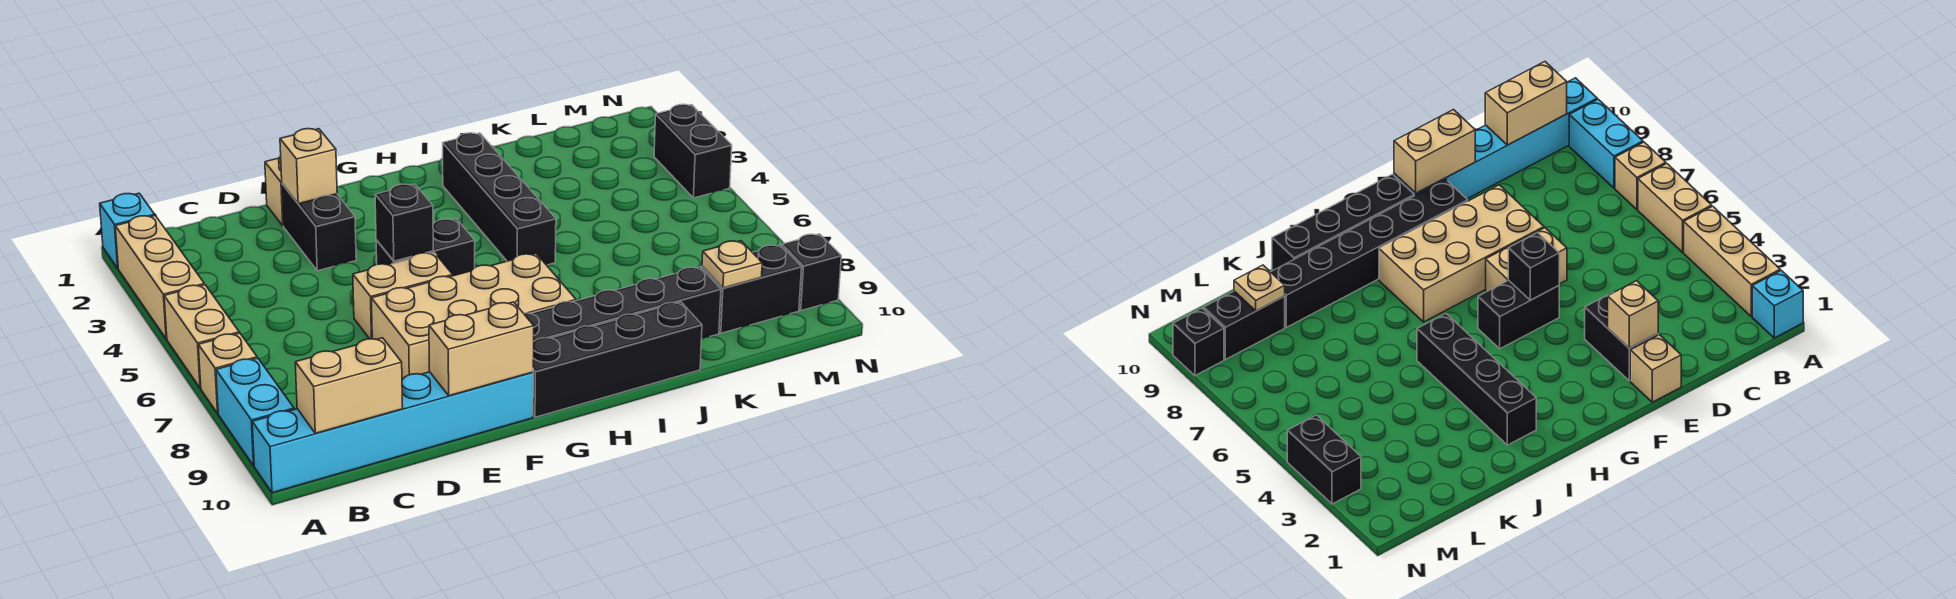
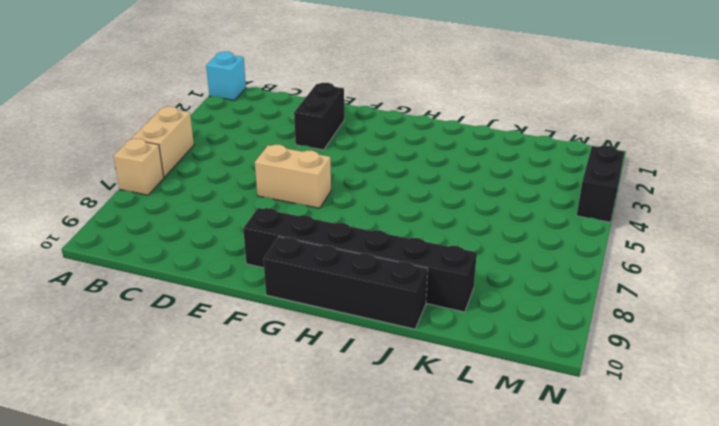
none -> tan 1x3 brick [115,216,204,339]
none -> cyan 1x2 brick [216,358,294,466]
none -> cyan 1x6 brick [252,372,533,493]

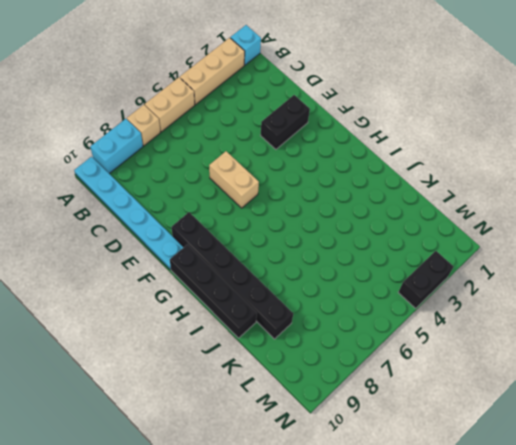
cyan 1x6 plate [74,157,183,269] -> cyan 1x6 brick [252,372,533,493]
none -> tan 1x1 brick [265,156,283,226]
none -> tan 2x4 brick [371,254,576,380]
none -> black 1x2 brick [376,219,475,276]

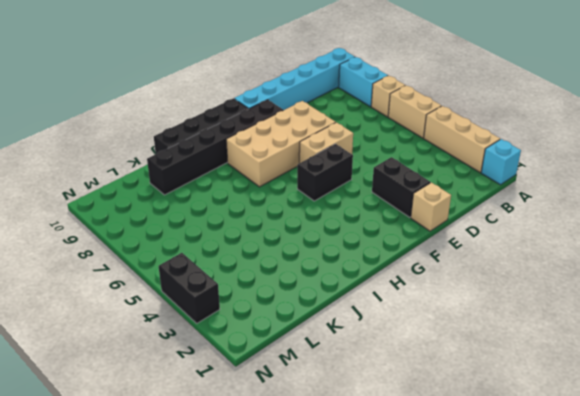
none -> black 1x4 brick [443,133,556,265]
none -> black 1x2 brick [702,245,802,333]
none -> black 1x1 brick [782,234,841,311]

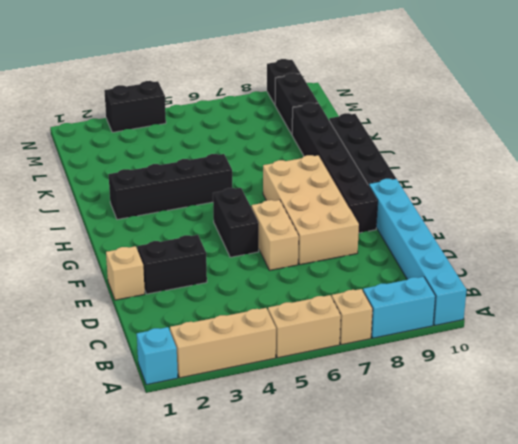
none -> tan 1x2 brick [295,338,403,433]
none -> tan 1x1 brick [280,129,337,204]
none -> tan 1x2 brick [429,302,534,396]

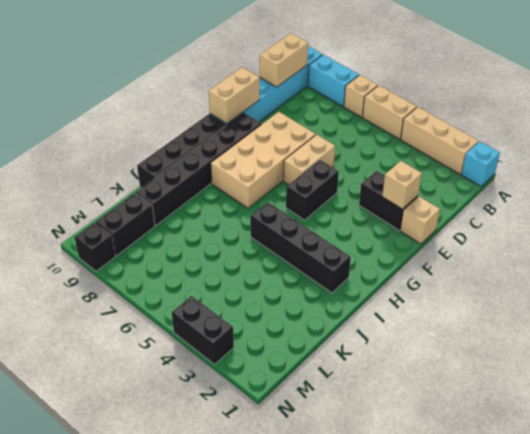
none -> black 1x1 brick [375,184,433,261]
none -> tan 1x1 plate [702,241,762,288]

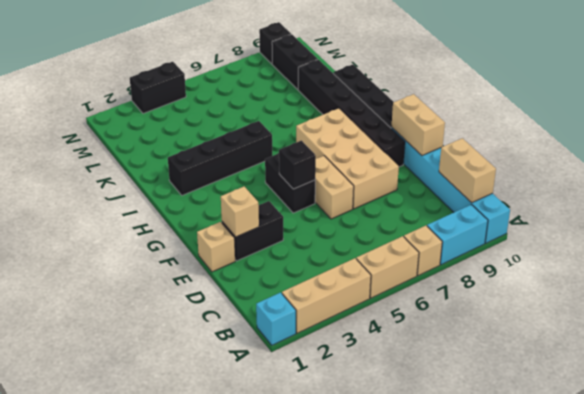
none -> tan 1x1 plate [702,241,762,288]

